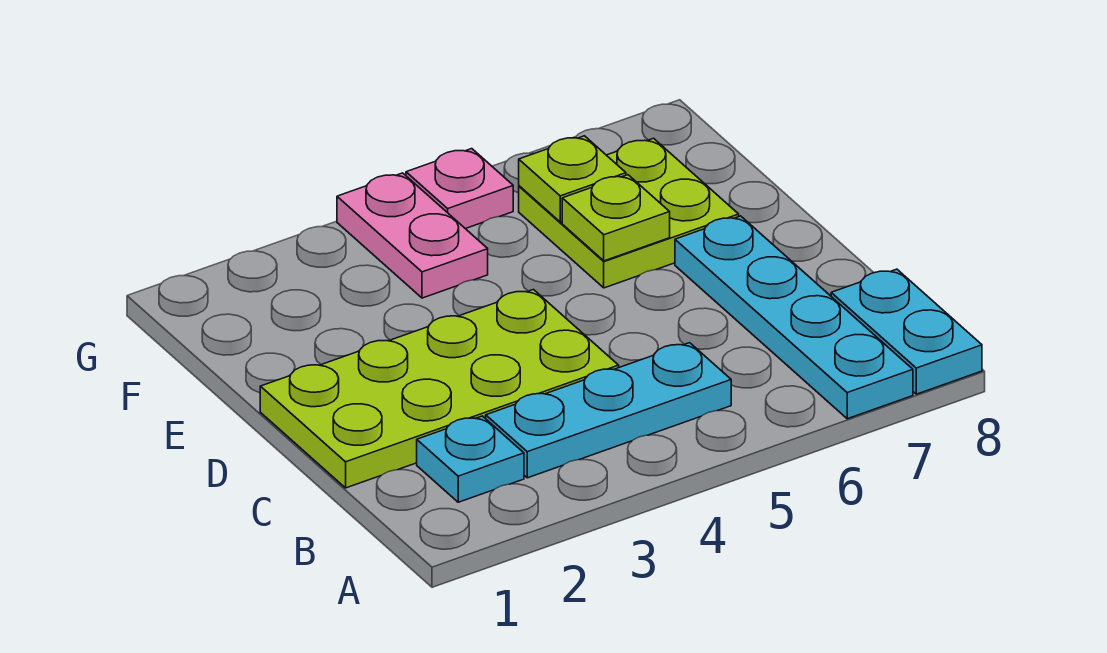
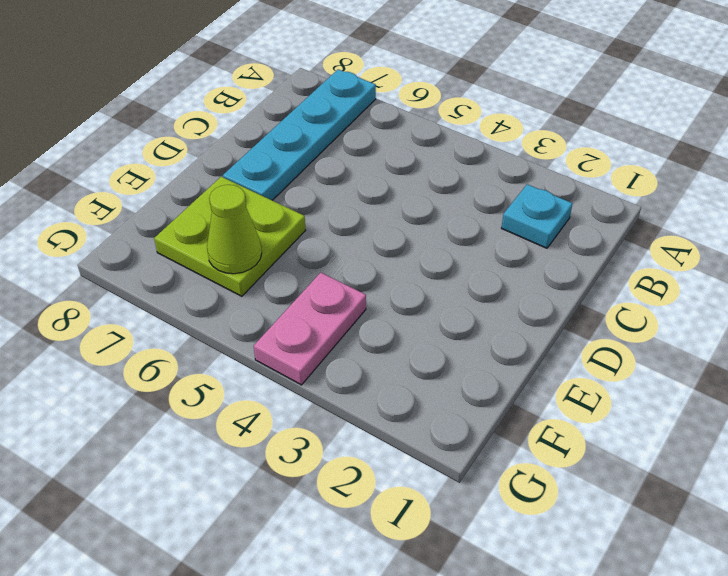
lime 1x1 cone [207,185,262,274] -> lime 1x1 plate [519,136,626,222]
none -> cyan 1x2 plate [831,269,982,394]
none -> cyan 1x3 plate [486,343,731,478]

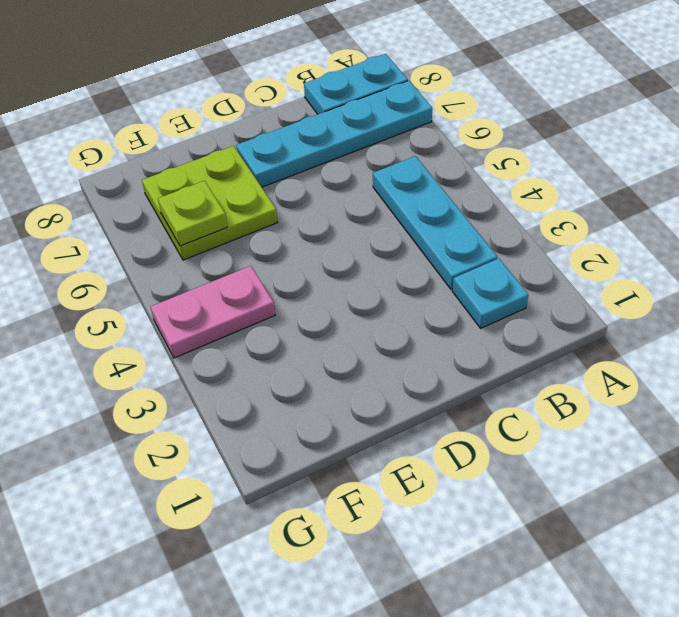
none -> lime 2x4 plate [260,290,619,488]
none -> pink 1x1 plate [406,149,513,229]

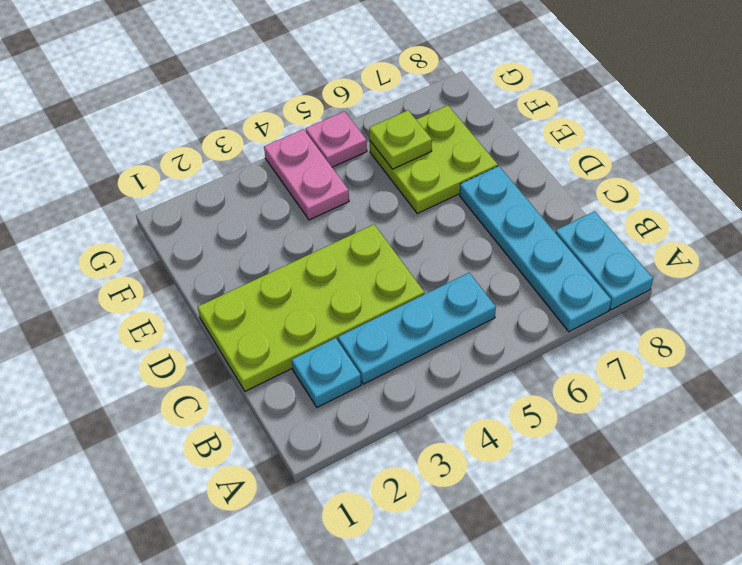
none -> lime 1x1 plate [562,175,670,261]

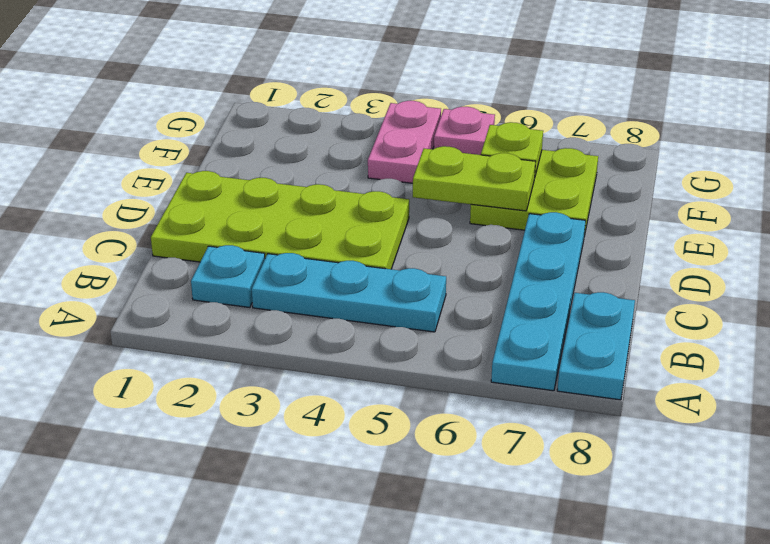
lime 1x2 plate [413,146,536,211] -> lime 1x1 plate [562,175,670,261]

